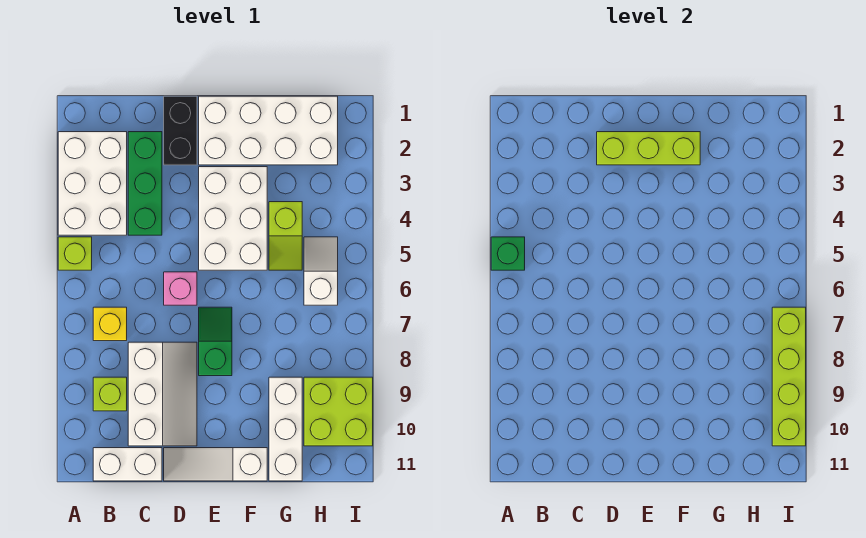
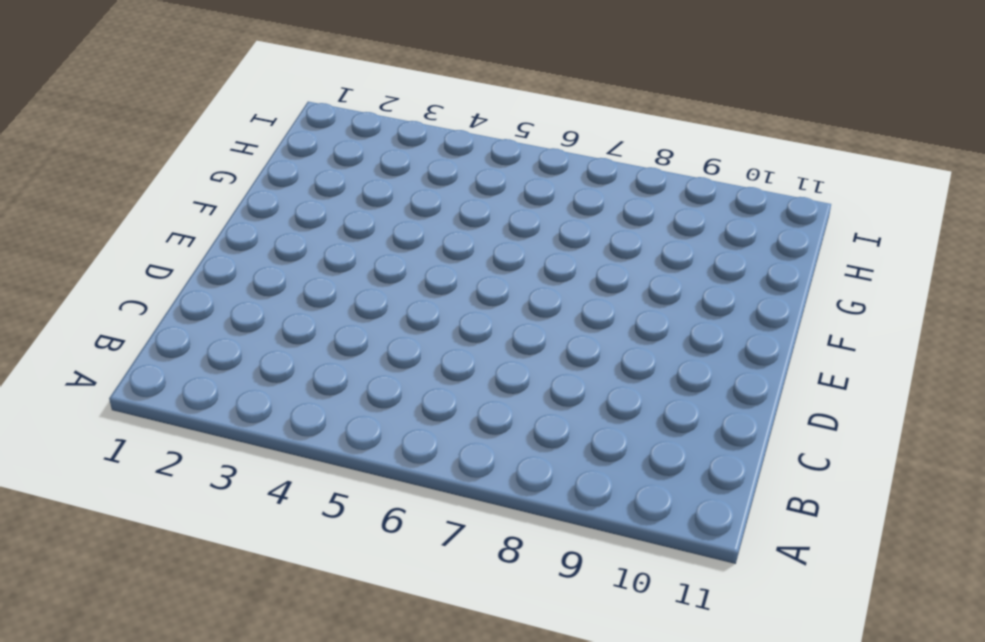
none -> white 2x3 brick [58,132,127,235]
none -> lime 1x1 brick [58,237,92,270]
none -> yellow 1x1 brick [93,307,127,341]

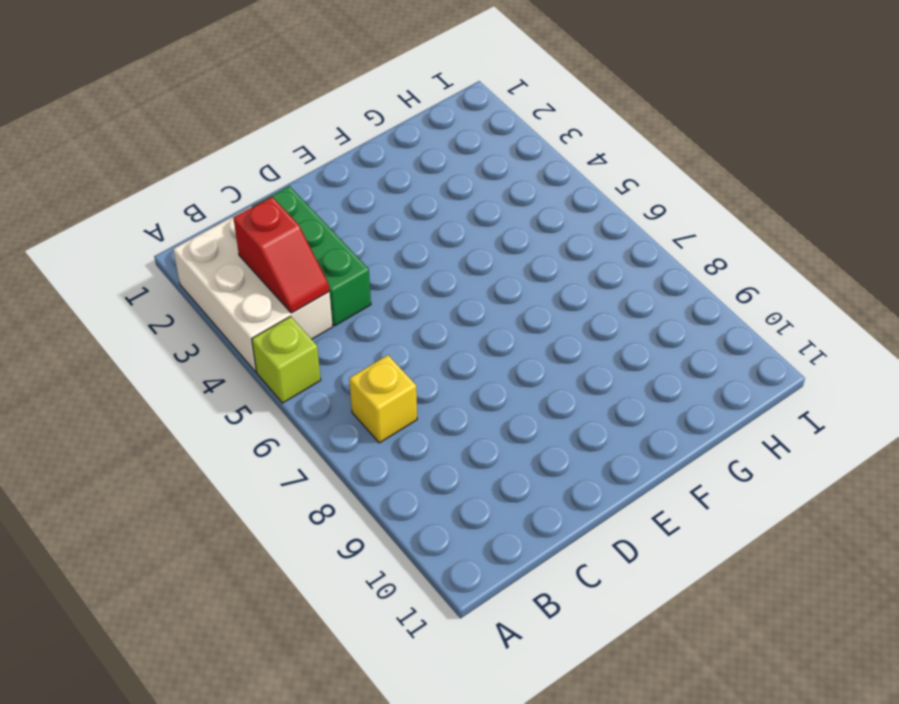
red 1x2 slope [234,197,329,313] -> none
none -> lime 1x1 brick [93,377,127,411]
none -> white 1x2 brick [93,448,162,481]
none -> white 2x3 slope [128,342,197,446]

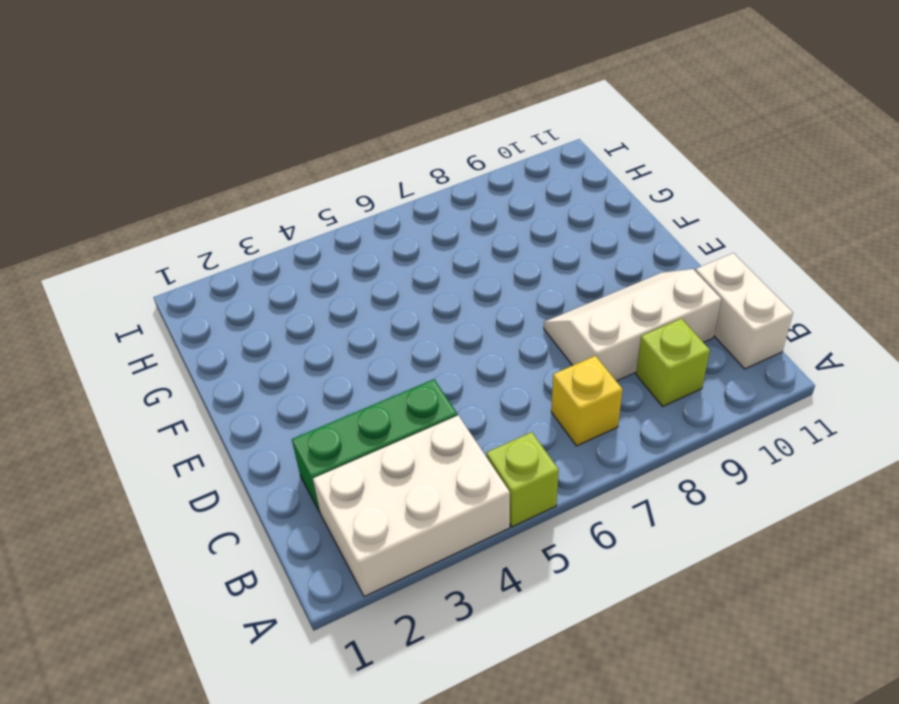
none -> black 1x2 brick [164,96,197,165]
none -> pink 1x1 brick [164,272,197,305]
none -> white 1x3 slope [164,448,267,481]

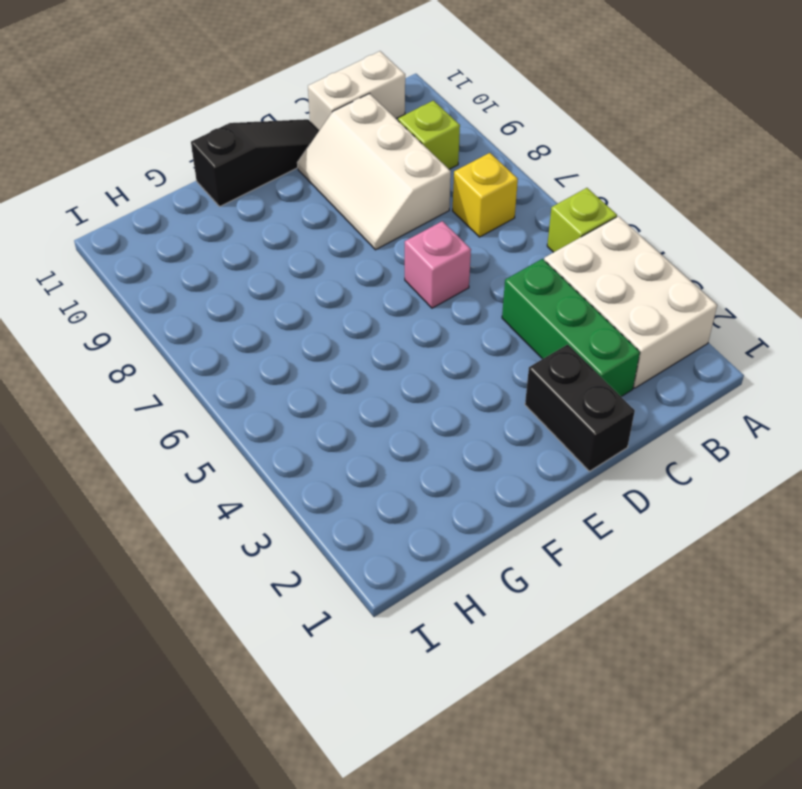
black 1x3 slope [191,119,319,206] -> white 1x3 slope [164,448,267,481]
none -> white 2x4 brick [199,96,338,165]
none -> white 2x3 brick [199,167,267,270]
none -> green 1x2 slope [199,307,232,376]

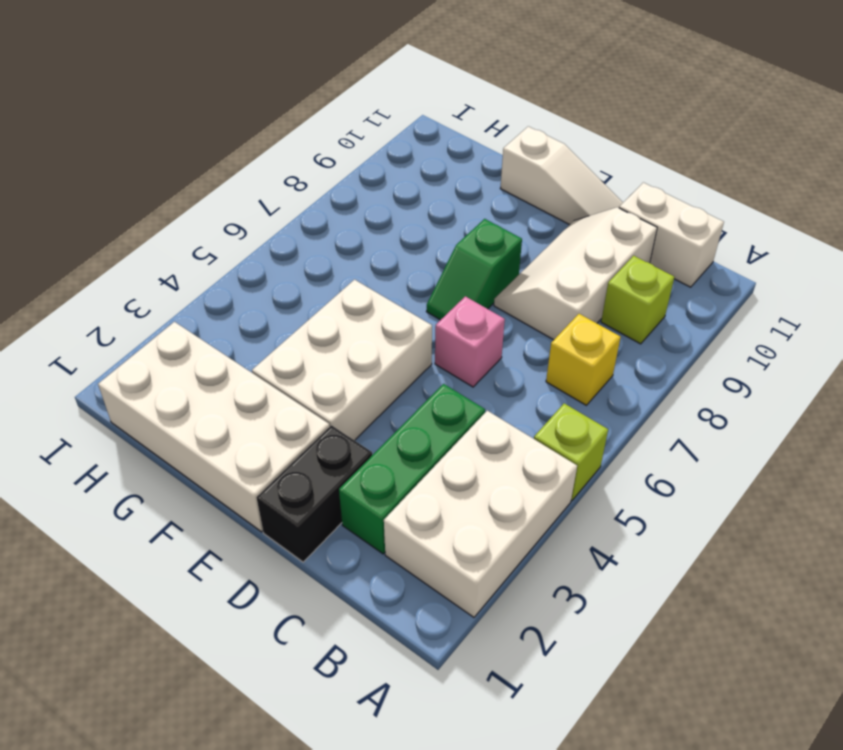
none -> lime 1x2 slope [269,202,302,270]
none -> white 1x3 brick [269,377,302,481]
none -> white 1x2 slope [304,237,338,305]

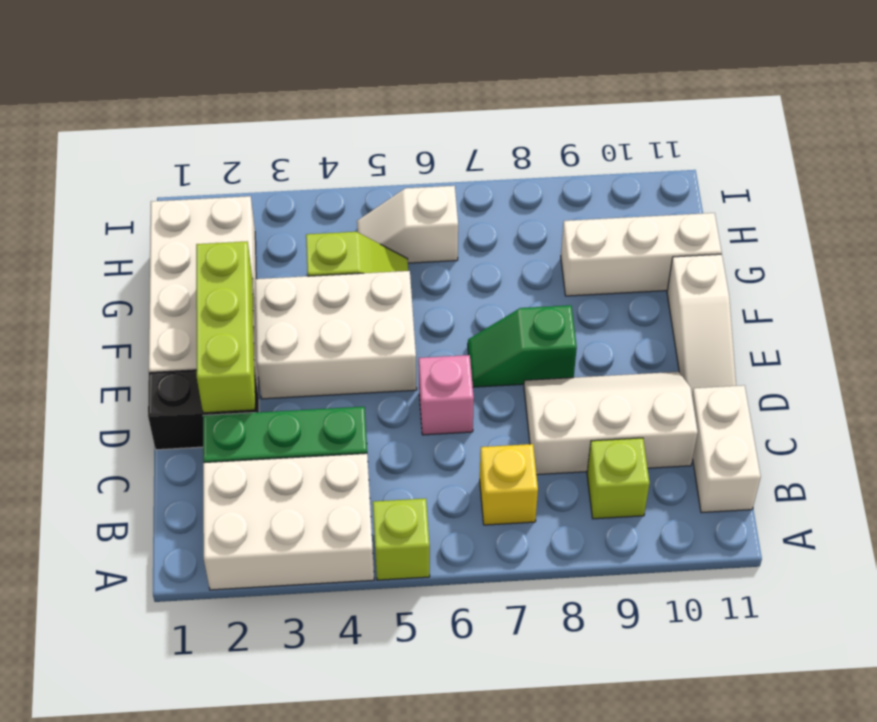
none -> lime 2x2 brick [304,377,373,446]
none -> green 1x1 brick [491,237,525,270]
none -> lime 1x4 brick [772,307,806,446]

